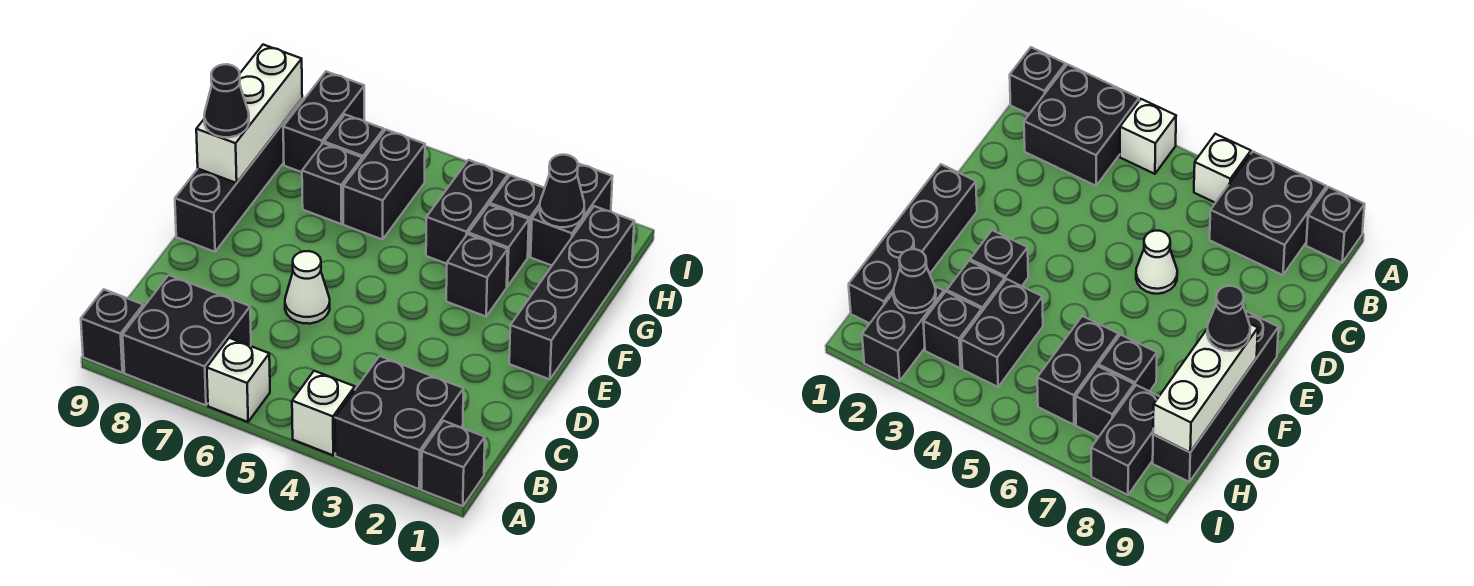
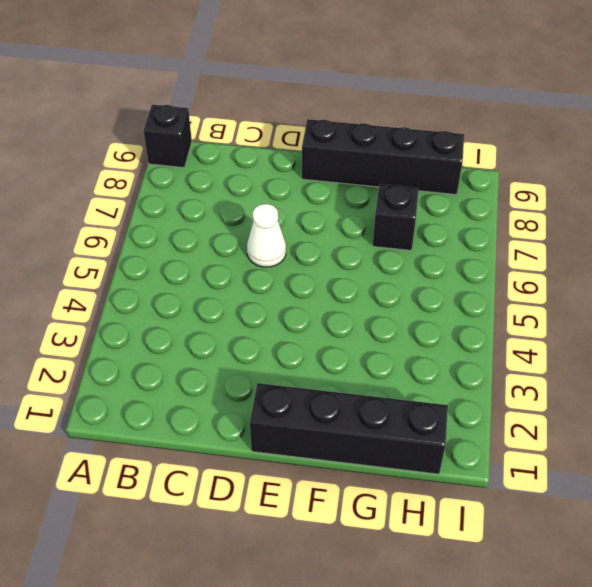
none -> black 1x1 brick [421,421,485,506]
none -> black 2x2 brick [335,356,464,489]
none -> white 1x1 brick [292,371,355,455]

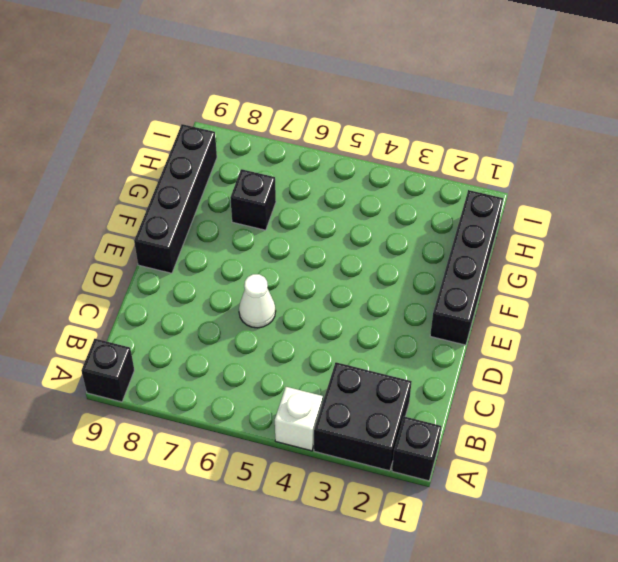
none -> white 1x1 brick [207,338,270,422]
none -> black 2x2 brick [123,275,251,405]
none -> black 1x1 brick [446,234,508,316]

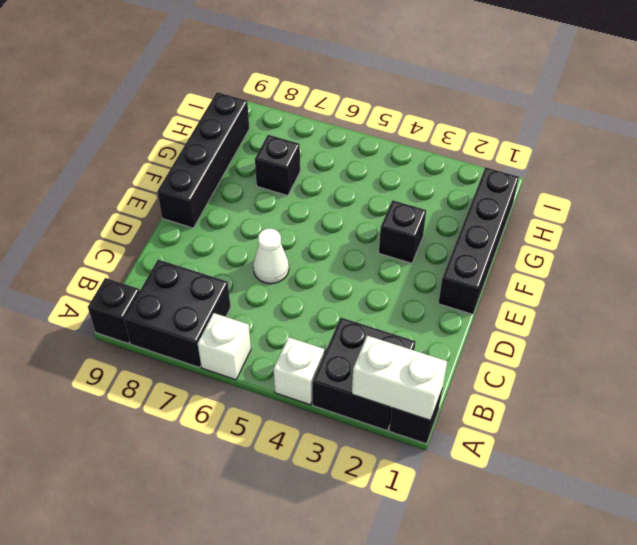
white 1x2 brick [352,336,447,420] -> none
none -> black 1x1 brick [468,205,529,287]
none -> black 1x2 brick [426,160,508,264]
none -> black 1x2 brick [343,130,425,240]

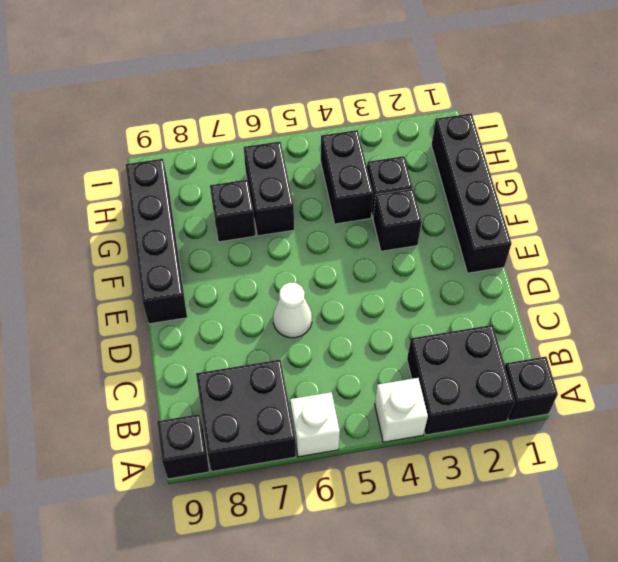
none -> black 1x2 brick [531,164,613,265]
none -> black 1x1 brick [490,175,545,257]
none -> black 1x1 brick [324,115,384,160]

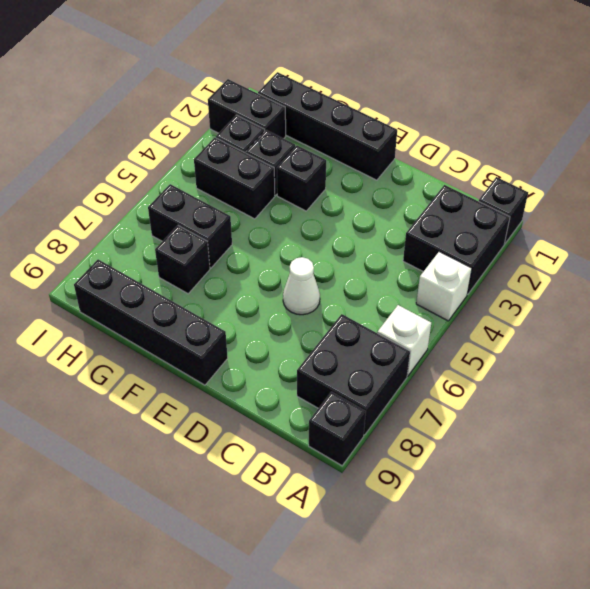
none -> black 1x1 brick [324,115,384,160]
none -> black 1x2 brick [283,71,364,172]
none -> white 1x3 brick [196,45,302,183]

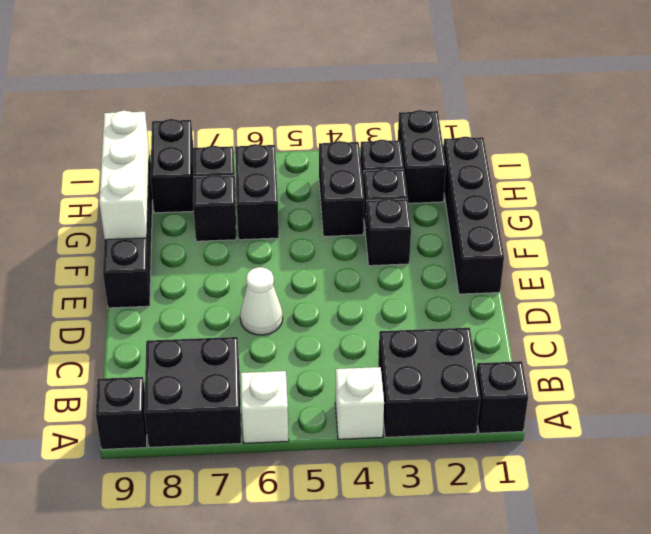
none -> black 1x1 cone [540,155,584,227]
none -> black 1x1 cone [204,64,249,137]

